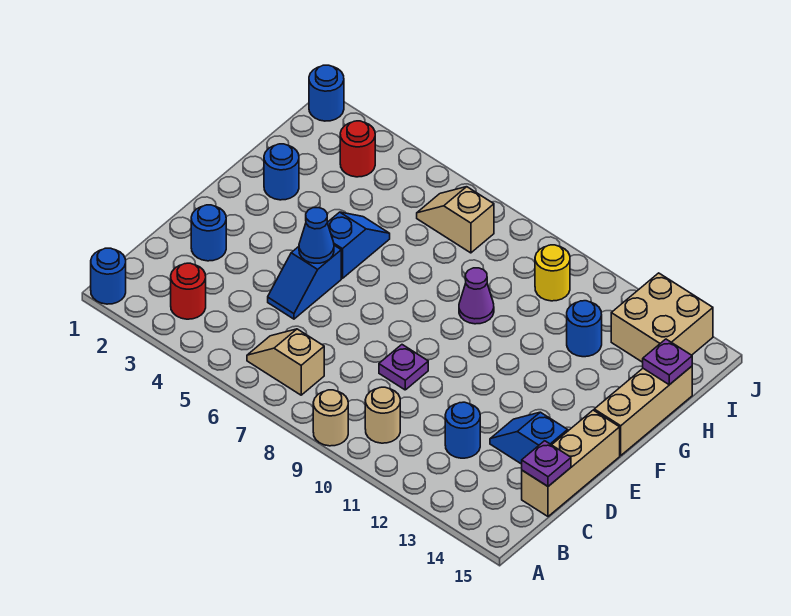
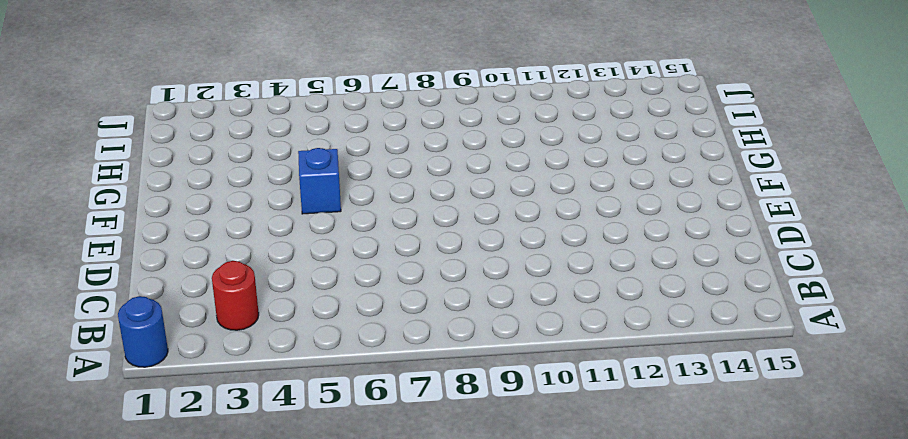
none -> tan 1x1 round brick [313,390,348,446]
none -> tan 1x2 slope [247,329,324,395]
none -> tan 1x1 round brick [365,387,400,443]

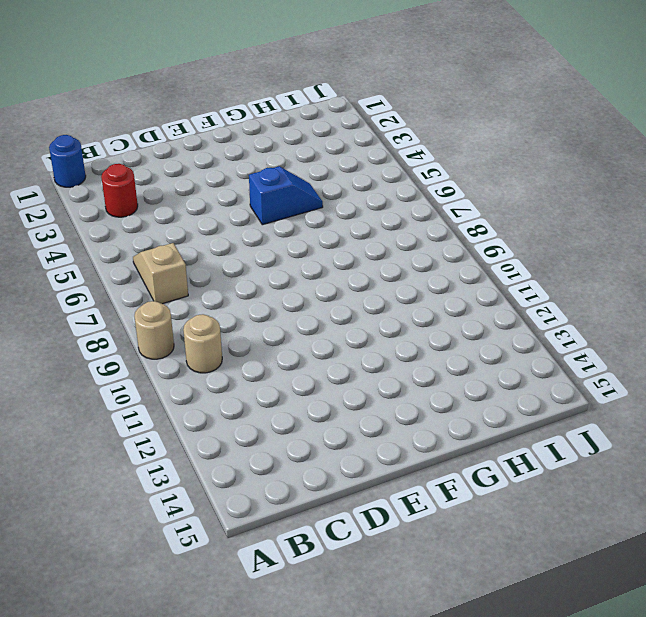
none -> blue 1x1 round brick [445,402,480,458]
none -> tan 1x3 brick [522,410,620,516]
none -> blue 1x1 round brick [191,205,226,261]

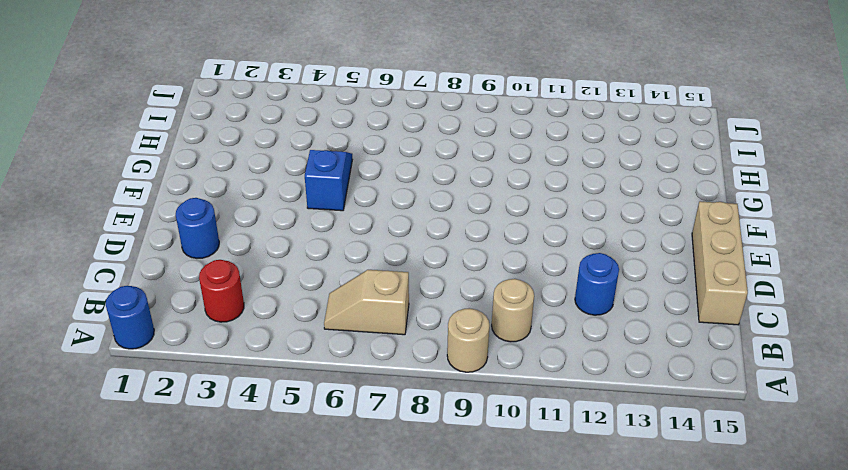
none -> blue 1x2 slope [268,245,341,319]
none -> purple 1x1 plate [379,345,428,390]
none -> blue 1x2 slope [490,412,568,464]

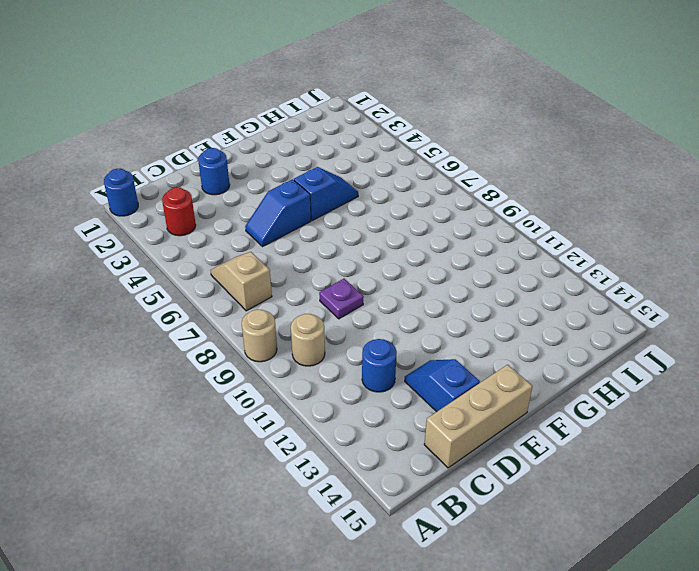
none -> tan 1x3 brick [594,366,692,455]
none -> blue 1x1 round brick [264,144,299,200]
none -> purple 1x1 cone [459,268,494,324]

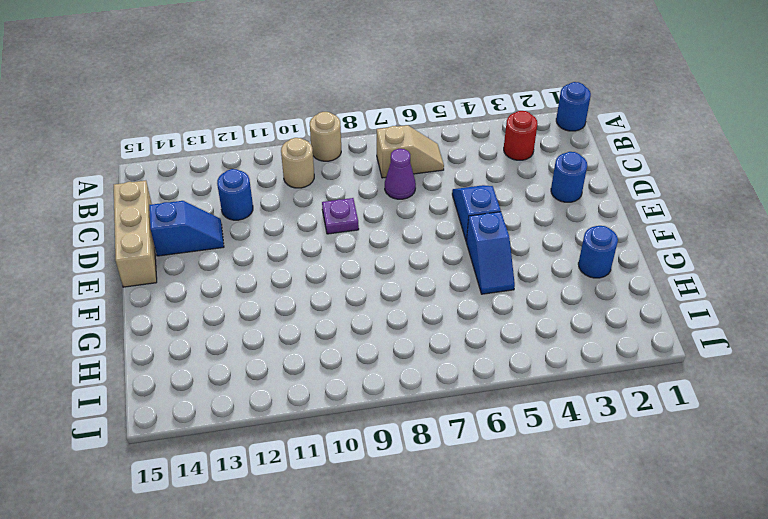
purple 1x1 cone [385,149,416,199] -> purple 1x1 cone moved to [459,268,494,324]
none -> tan 1x3 brick [594,366,692,455]
none -> blue 1x1 round brick [567,301,602,357]
none -> red 1x1 round brick [340,121,375,177]

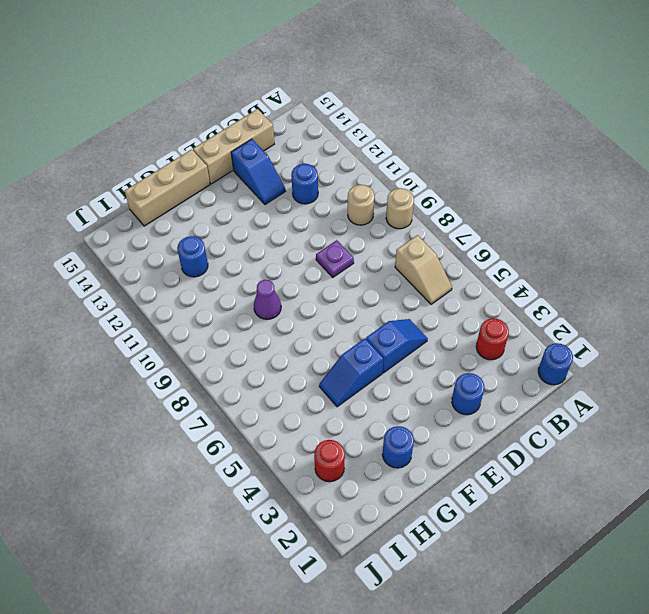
none -> tan 1x2 slope [417,187,494,253]
none -> yellow 1x1 round brick [535,245,570,301]
none -> tan 2x2 brick [611,273,713,362]

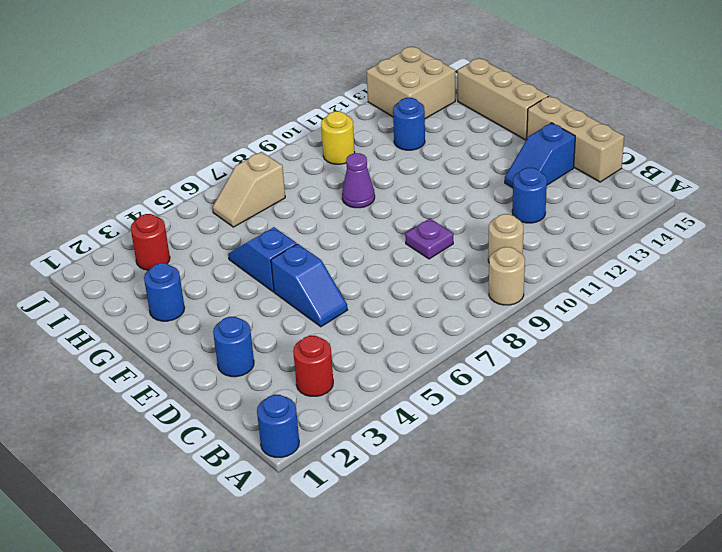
none -> tan 1x2 slope [247,329,324,395]
none -> blue 1x1 round brick [309,65,344,121]
none -> purple 1x1 plate [522,441,571,486]

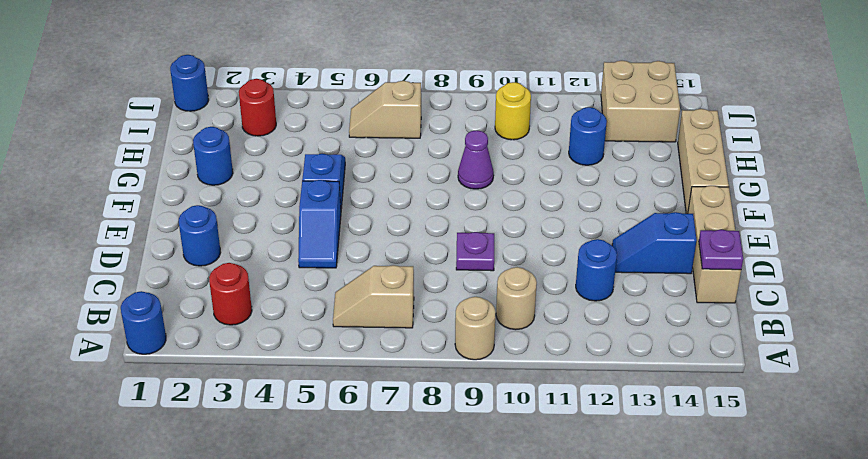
none -> blue 1x1 cone [299,208,334,263]
none -> purple 1x1 plate [643,339,692,385]

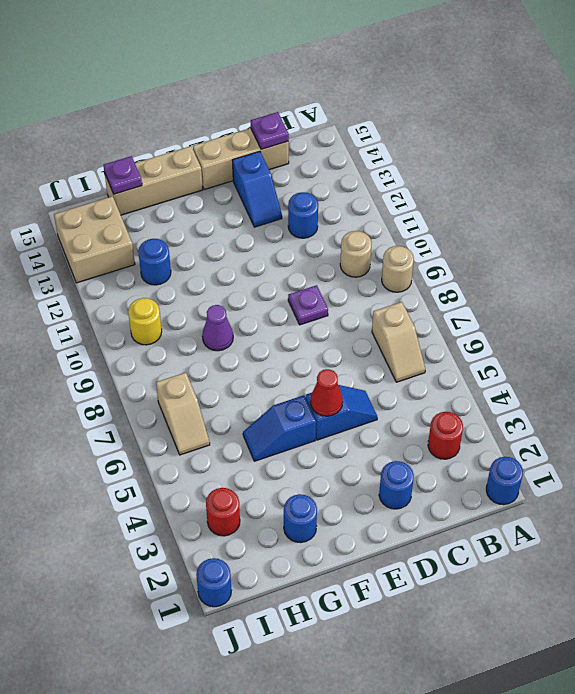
red 1x1 cone [310,369,343,416] -> blue 1x1 cone [299,208,334,263]

